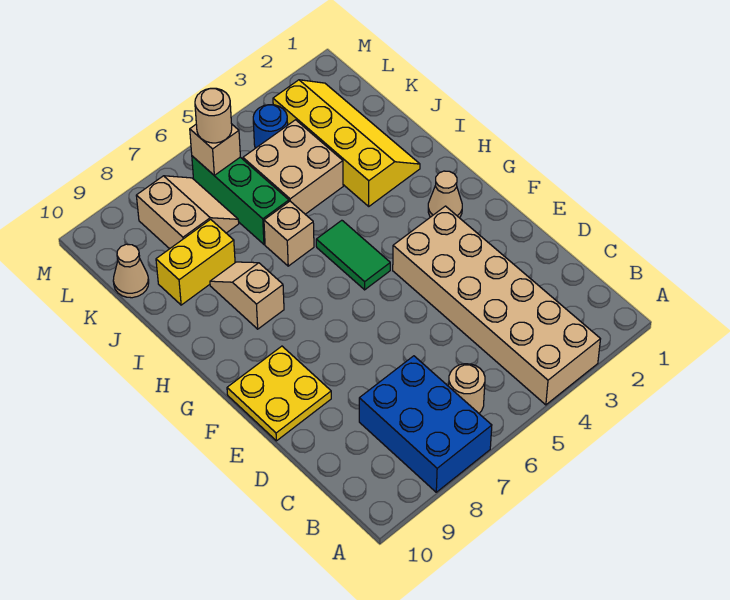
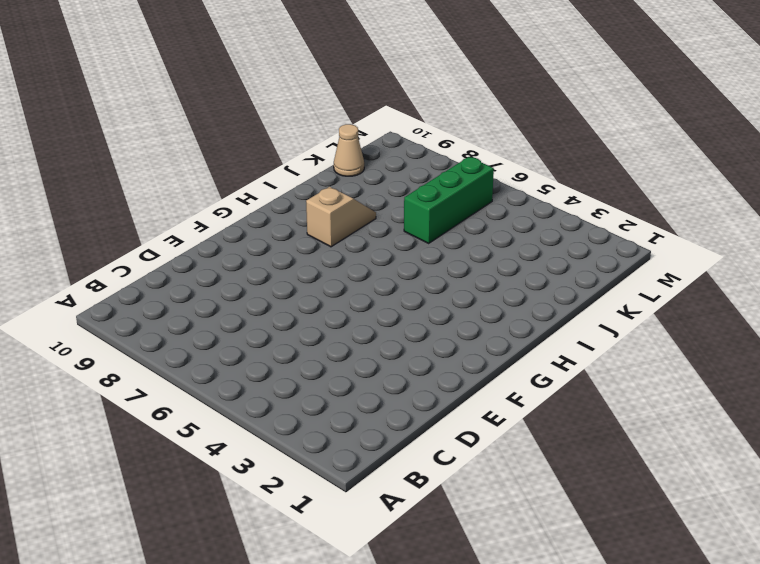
none -> tan 2x6 brick [393,206,600,405]
none -> blue 2x3 brick [359,356,492,492]
none -> tan 1x1 round brick [449,364,485,413]

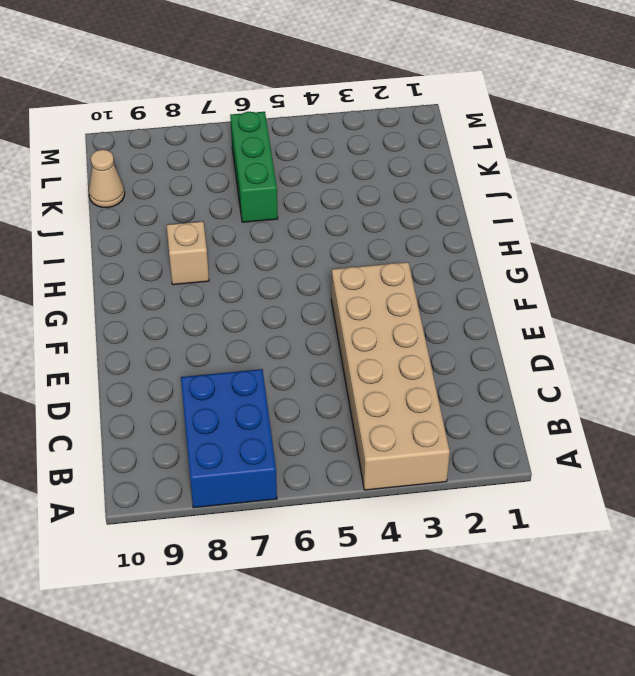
none -> tan 1x1 round brick [449,364,485,413]
none -> yellow 2x2 plate [227,346,331,441]
none -> tan 1x1 cone [428,171,462,218]

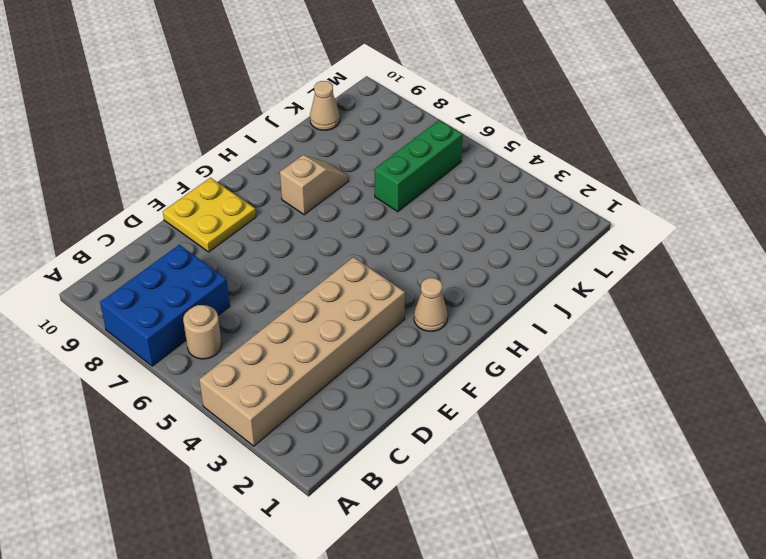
none -> green 1x2 tile [316,220,390,290]
none -> yellow 2x4 slope [273,80,420,206]
none -> tan 1x1 brick [264,201,314,266]

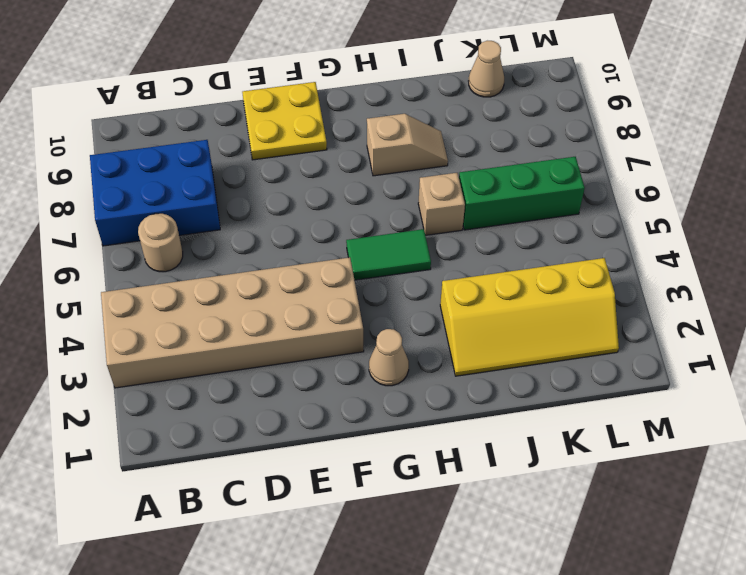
none -> tan 2x2 brick [243,120,343,214]
none -> yellow 1x2 brick [156,219,235,305]
none -> tan 2x2 slope [136,176,239,249]

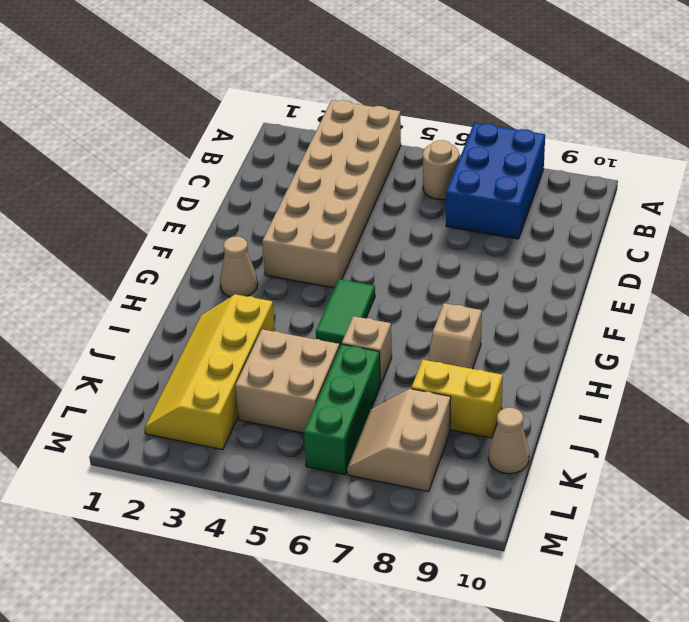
none -> yellow 2x2 plate [227,346,331,441]
none -> blue 1x1 round brick [253,105,288,148]
none -> tan 1x1 brick [190,125,240,175]

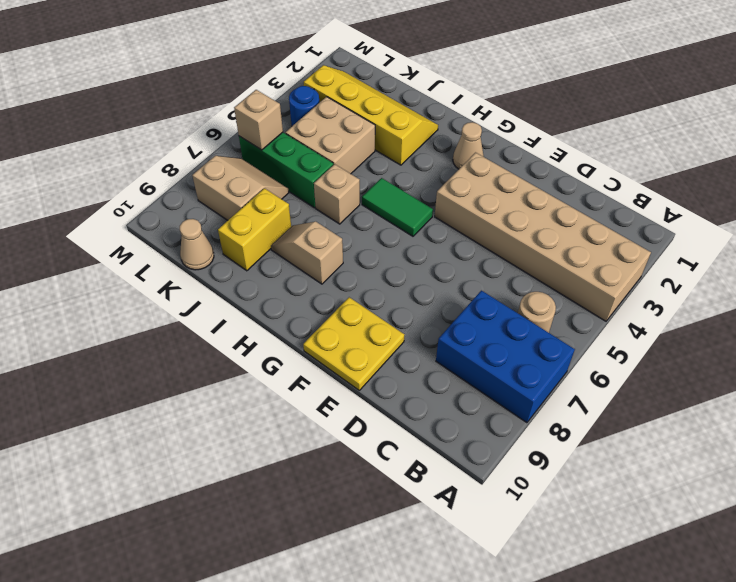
none -> tan 1x1 round brick [195,88,232,143]

